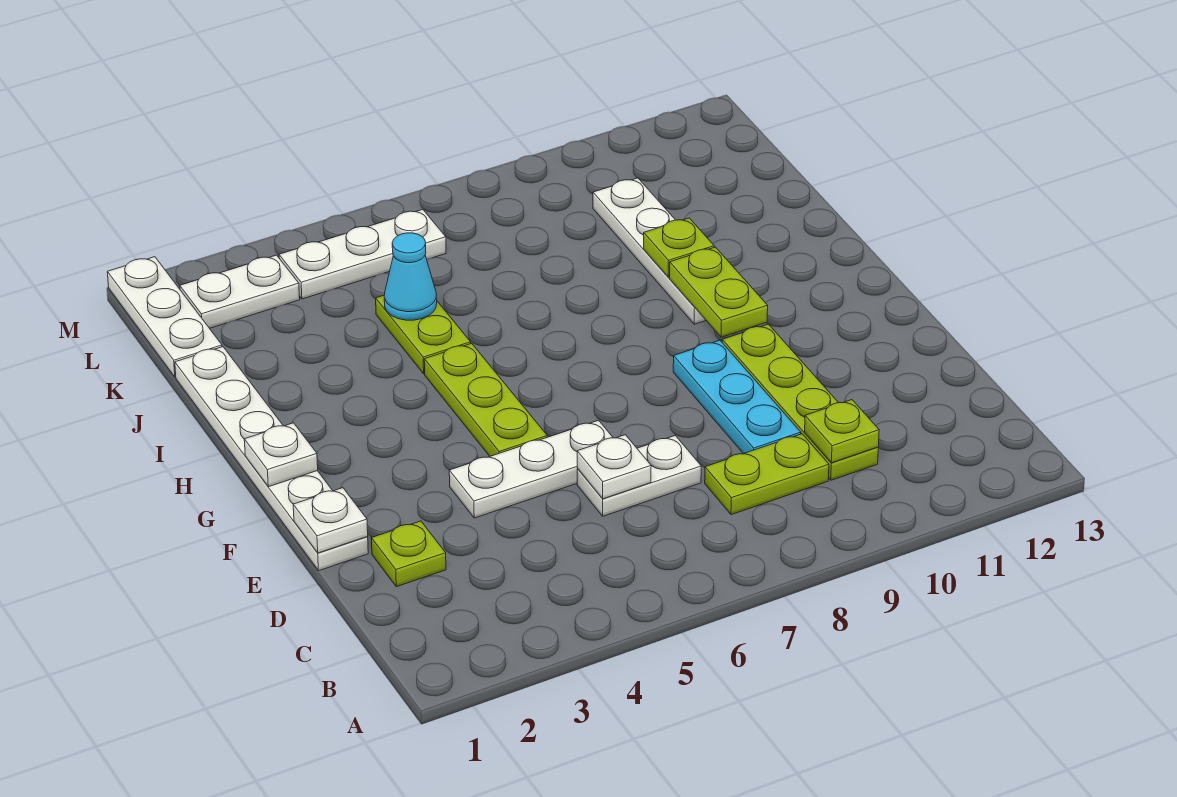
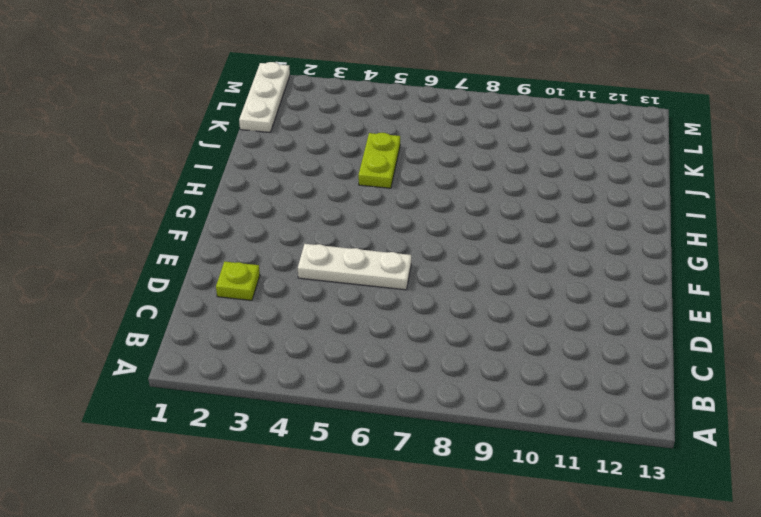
none -> lime 1x2 plate [705,434,829,515]
none -> lime 1x4 plate [722,324,878,480]
none -> white 1x2 plate [577,436,701,516]

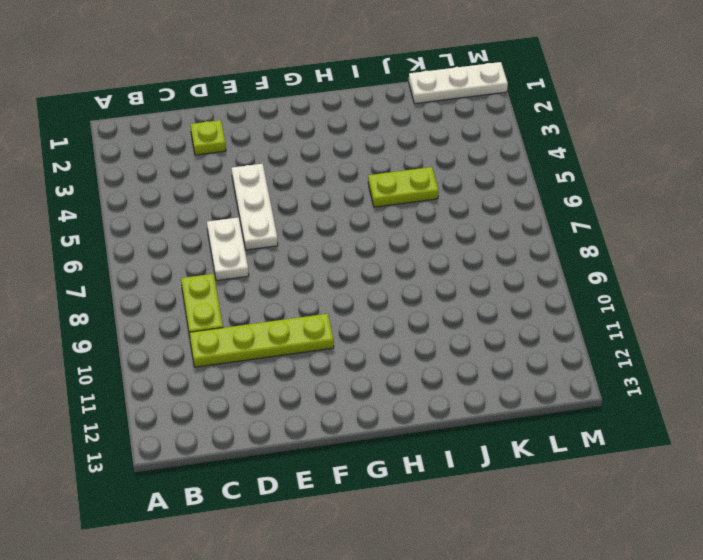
none -> cyan 1x3 plate [673,340,801,454]
none -> white 1x6 plate [175,347,368,571]
none -> lime 1x3 plate [424,343,547,456]

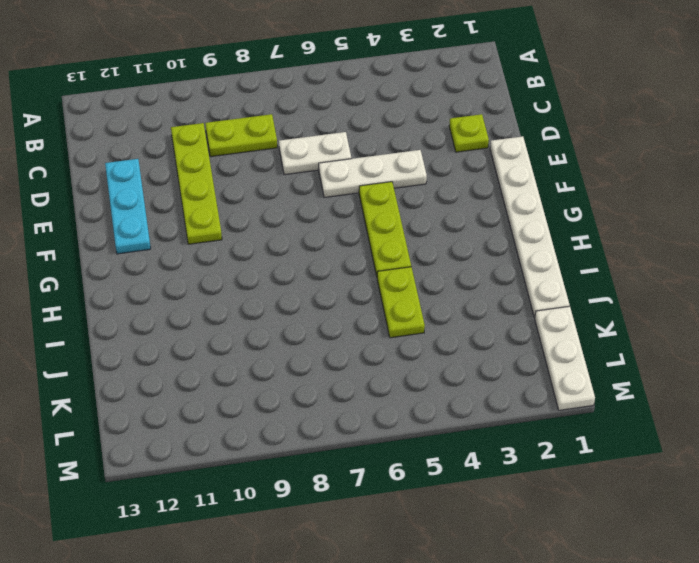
cyan 1x3 plate [105,159,151,254] -> cyan 1x3 plate moved to [673,340,801,454]
none -> white 1x4 plate [593,178,706,324]
none -> white 1x2 plate [180,255,300,328]
none -> white 1x3 plate [279,209,446,299]

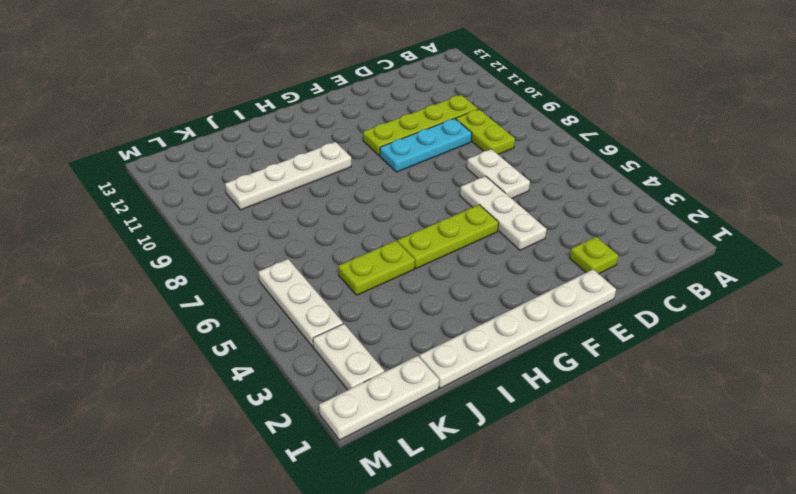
none -> lime 1x1 plate [805,400,879,463]
none -> white 1x1 plate [577,435,651,499]
none -> white 1x1 plate [293,488,368,553]

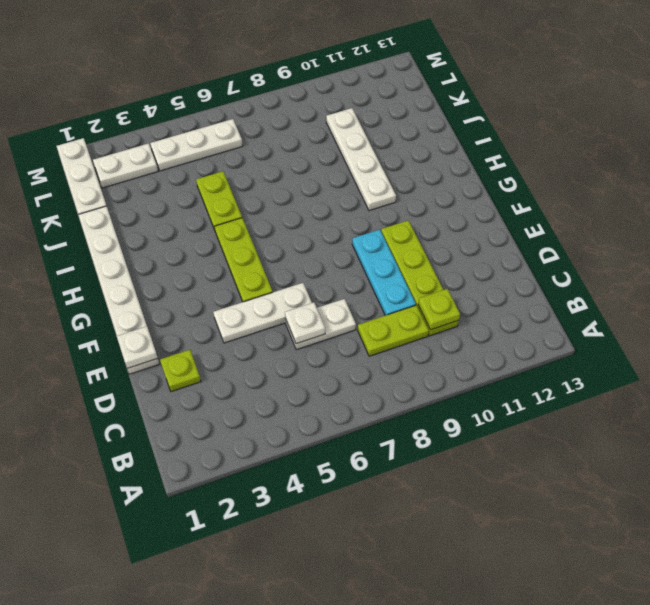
none -> white 1x1 plate [244,423,318,487]
none -> lime 1x2 plate [670,247,768,337]
none -> lime 1x1 plate [644,218,714,277]

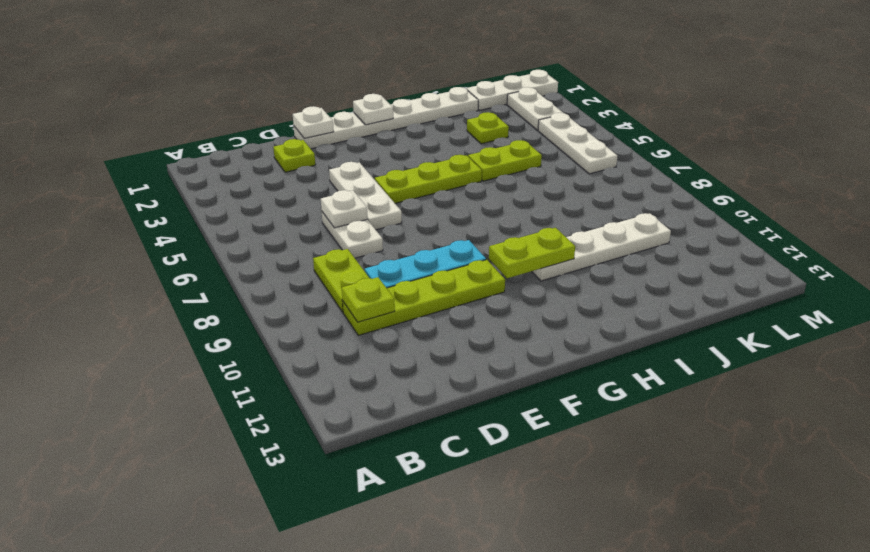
lime 1x1 plate [467,112,509,144] -> lime 1x1 plate moved to [644,218,714,277]
none -> cyan 1x1 cone [384,233,437,320]

